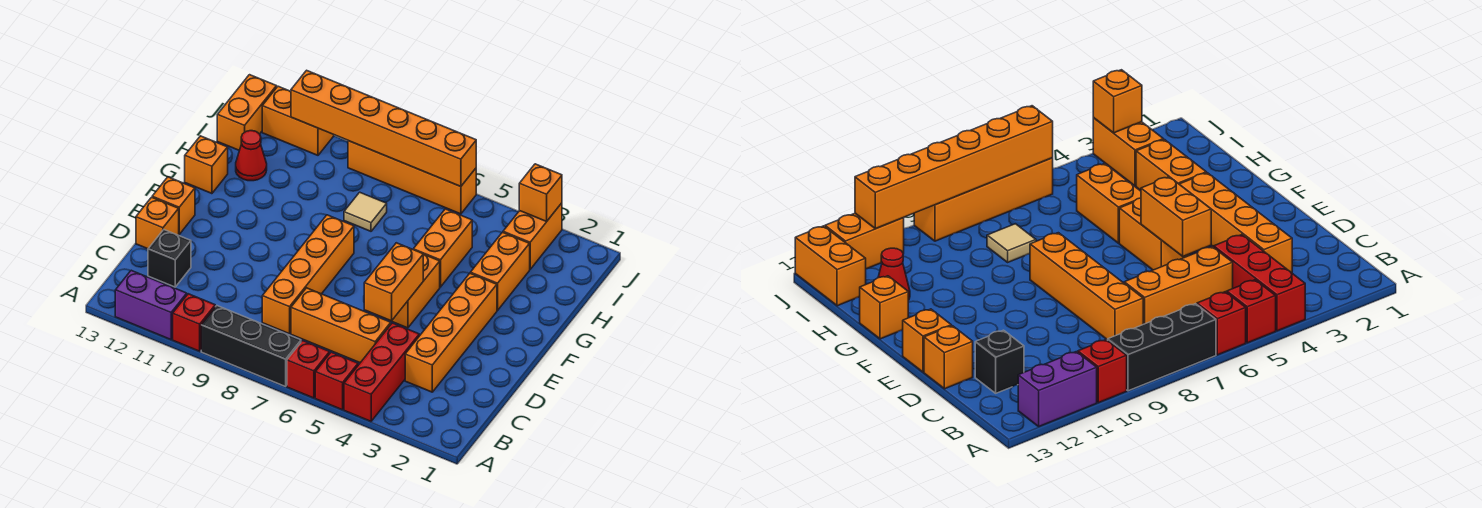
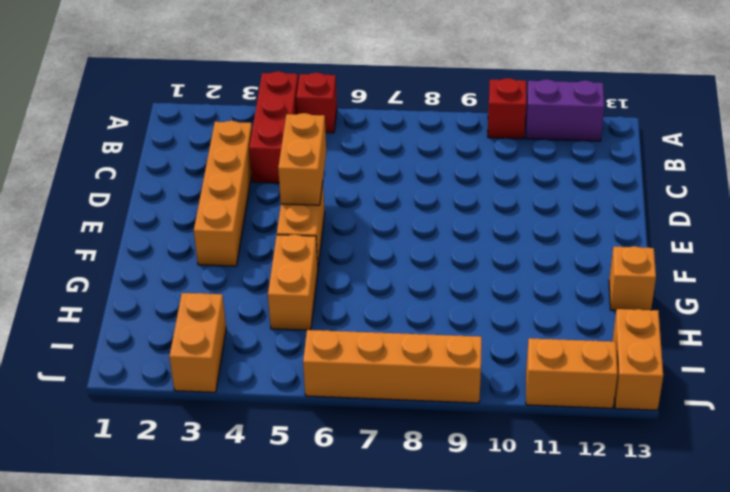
none -> red 1x1 brick [287,341,330,398]
none -> black 1x3 brick [201,306,301,386]
none -> orange 1x3 brick [291,288,391,363]

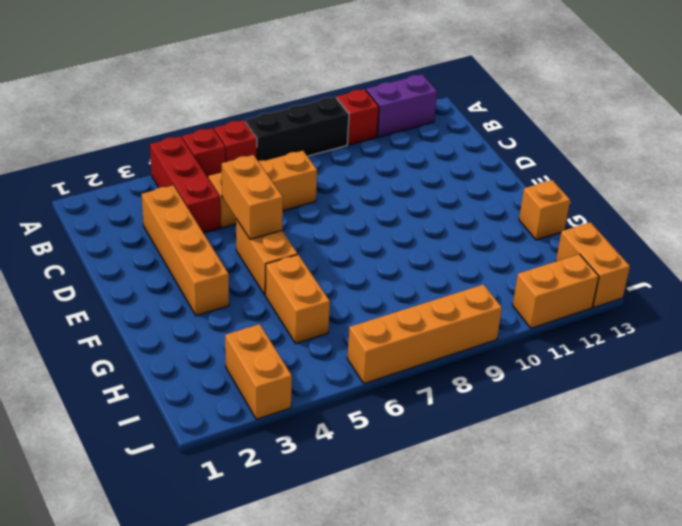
none -> orange 1x4 brick [262,215,354,334]
none -> black 1x1 brick [148,230,191,287]
none -> orange 1x1 brick [136,197,179,249]

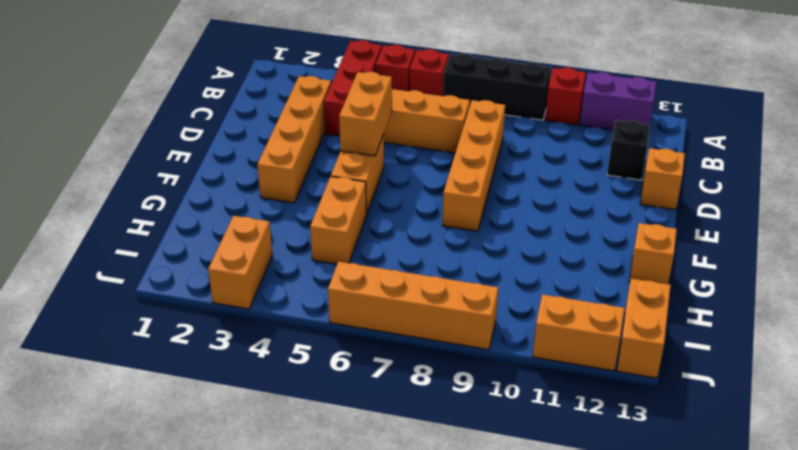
none -> orange 1x1 brick [152,177,195,234]
none -> orange 1x2 brick [470,232,530,310]
none -> tan 1x1 tile [344,192,387,231]

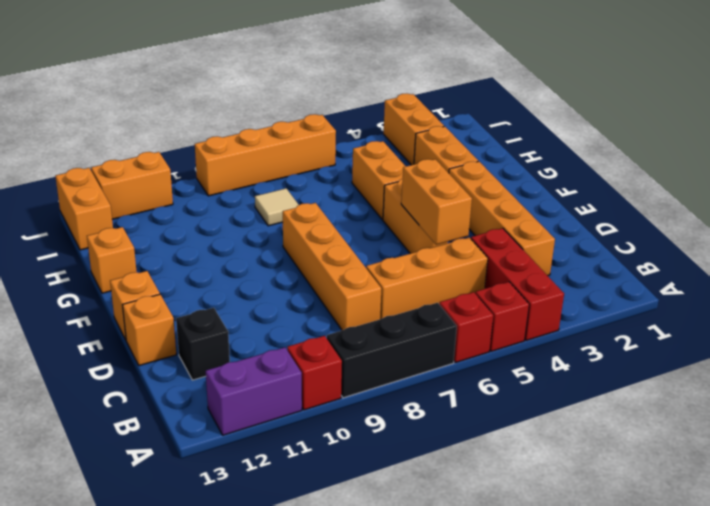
none -> red 1x1 cone [236,131,267,181]
none -> orange 1x1 brick [519,164,562,221]
none -> orange 1x6 brick [291,70,476,187]

